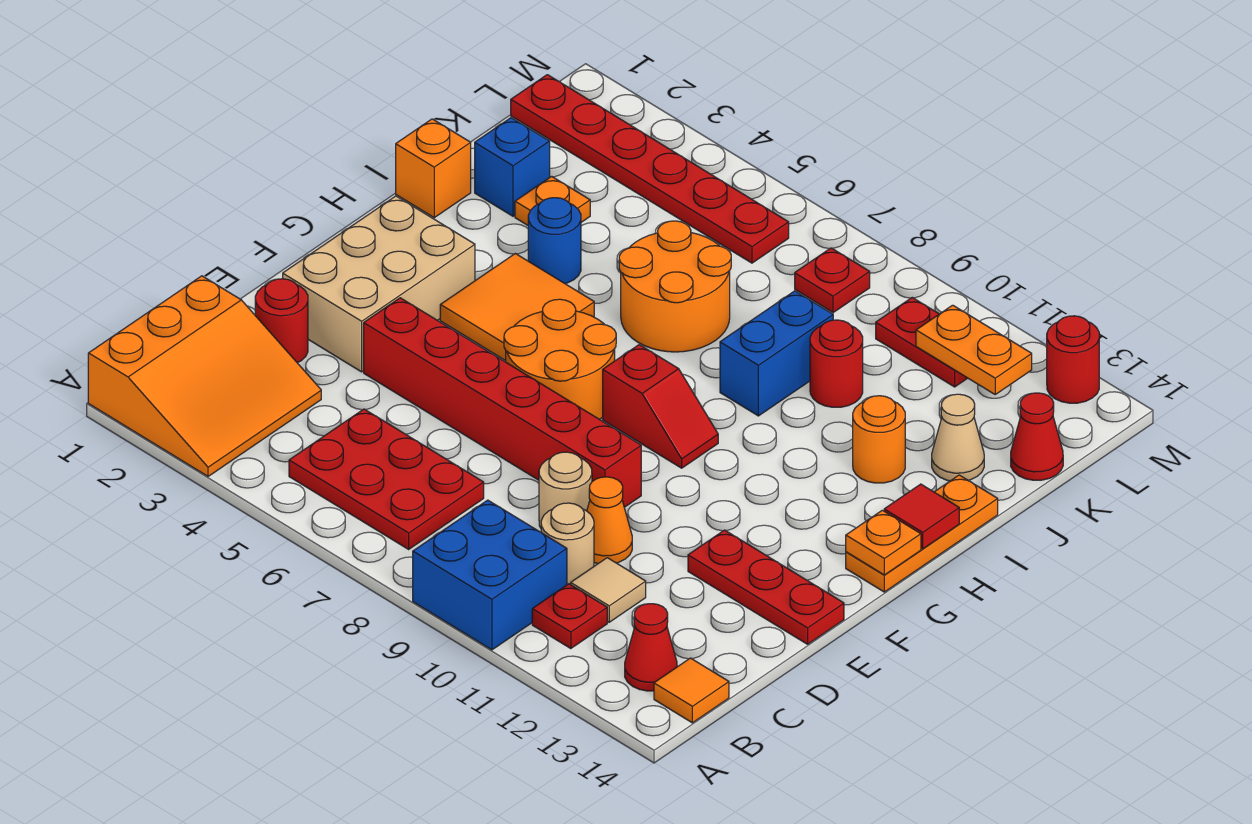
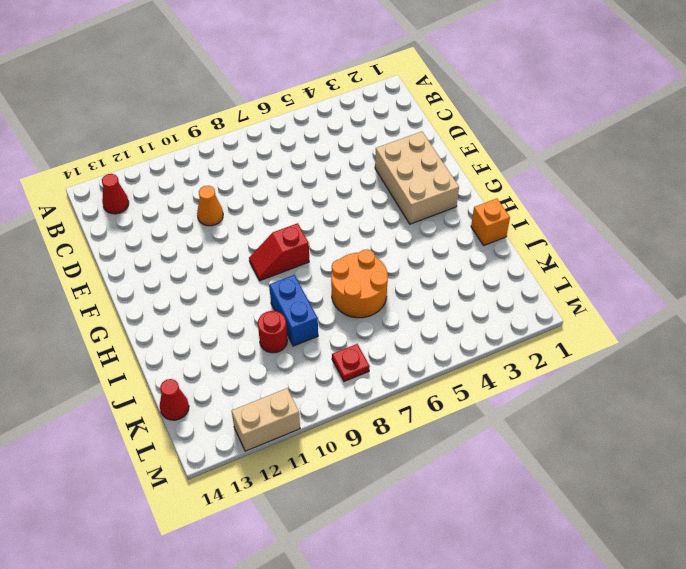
tan 1x2 brick [232,388,300,451] -> none
none -> orange 3x3 slope [88,276,321,476]
none -> blue 2x2 brick [413,500,567,650]
none -> red 2x3 plate [289,409,484,549]
none -> red 1x1 plate [532,584,607,649]

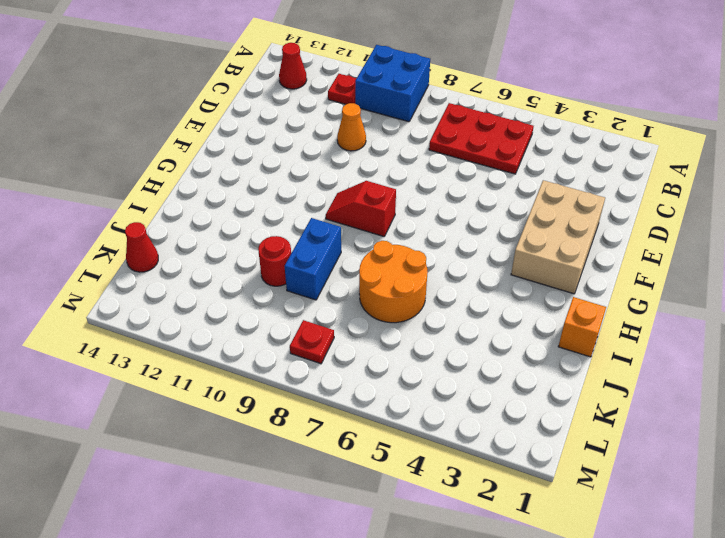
none -> orange 3x3 slope [88,276,321,476]
none -> orange 1x1 tile [654,658,729,723]
none -> tan 1x1 round brick [541,503,594,585]
none -> tan 1x1 tile [571,558,646,622]

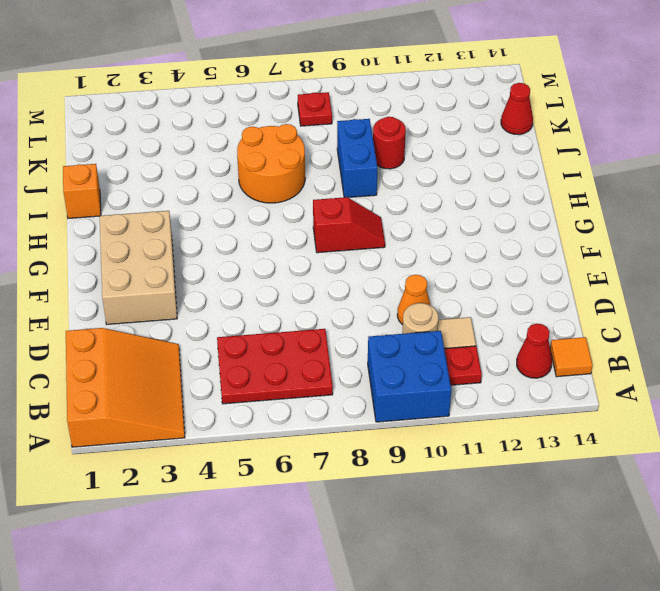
none -> red 1x1 round brick [255,279,308,363]
none -> tan 1x1 round brick [539,452,592,528]
none -> red 1x6 brick [364,298,641,507]
none -> red 1x3 plate [688,530,844,644]

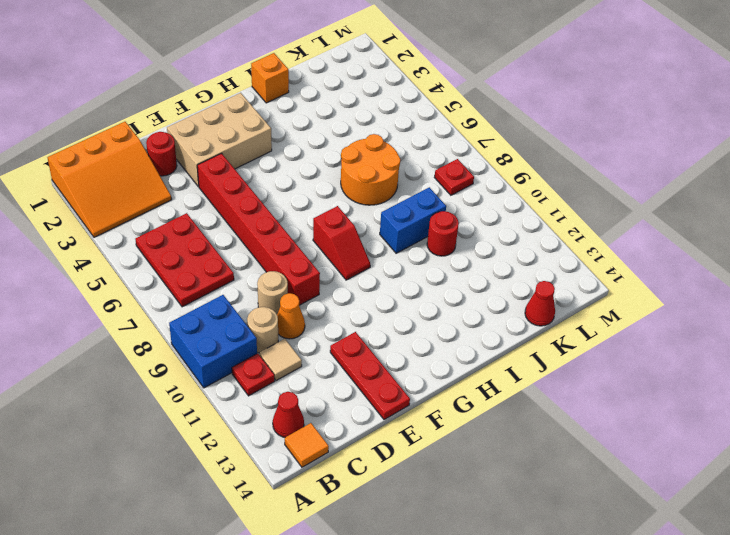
none -> orange 2x2 round brick [504,299,616,420]
none -> orange 2x2 tile [440,254,594,361]
none -> orange 1x3 plate [846,475,998,592]
none -> blue 1x1 round brick [528,198,581,284]

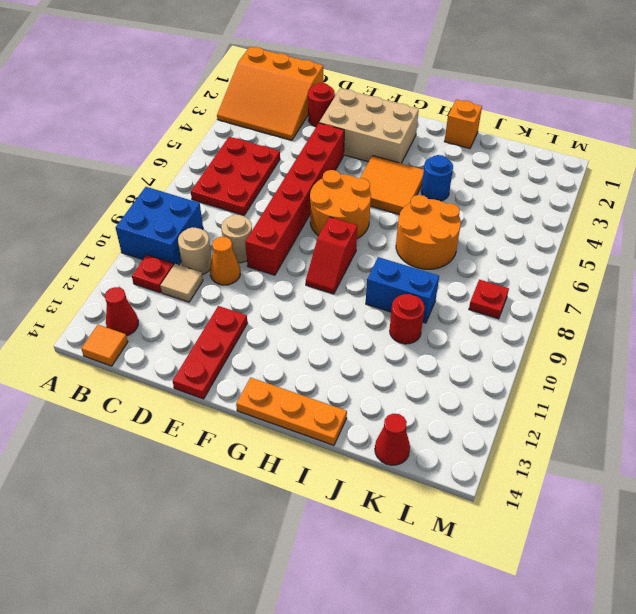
none -> orange 1x1 round brick [853,396,905,483]
none -> blue 1x1 brick [475,118,550,216]
none -> orange 1x1 plate [515,176,590,225]
none -> tan 1x1 cone [932,394,984,481]

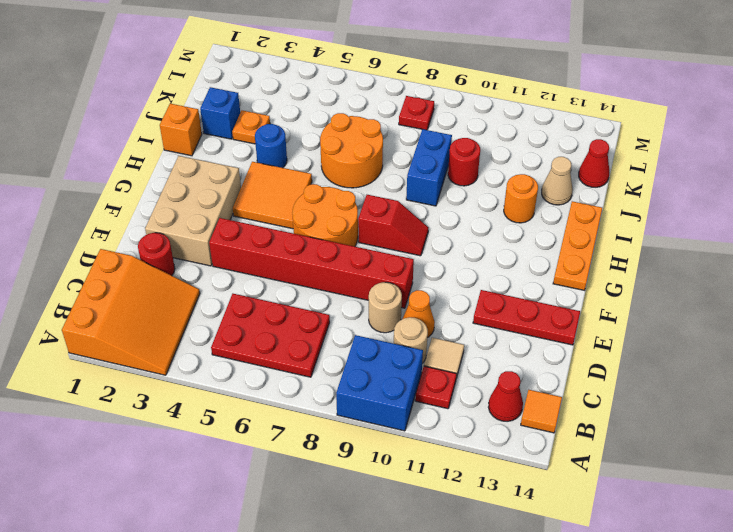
none -> red 1x6 plate [511,75,789,263]
none -> red 1x2 plate [876,298,967,387]
none -> red 1x1 round brick [1047,316,1099,403]
none -> orange 1x1 plate [846,510,921,575]

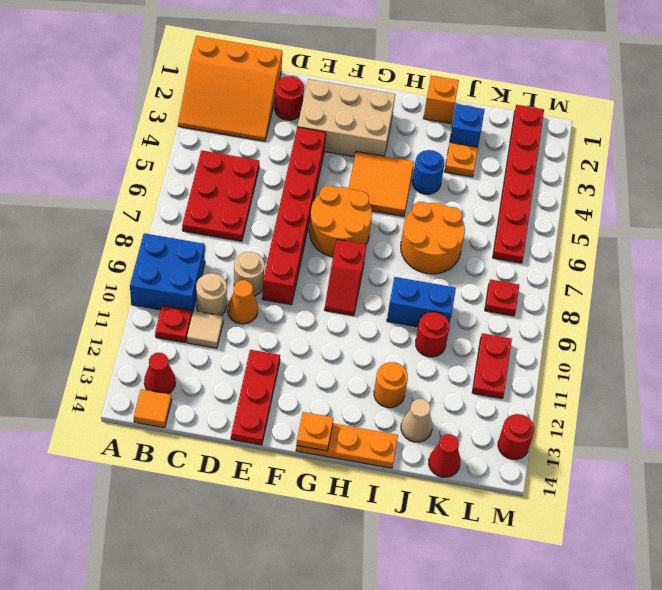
none -> red 1x1 tile [884,484,959,549]
none -> orange 1x2 plate [916,305,1032,394]

